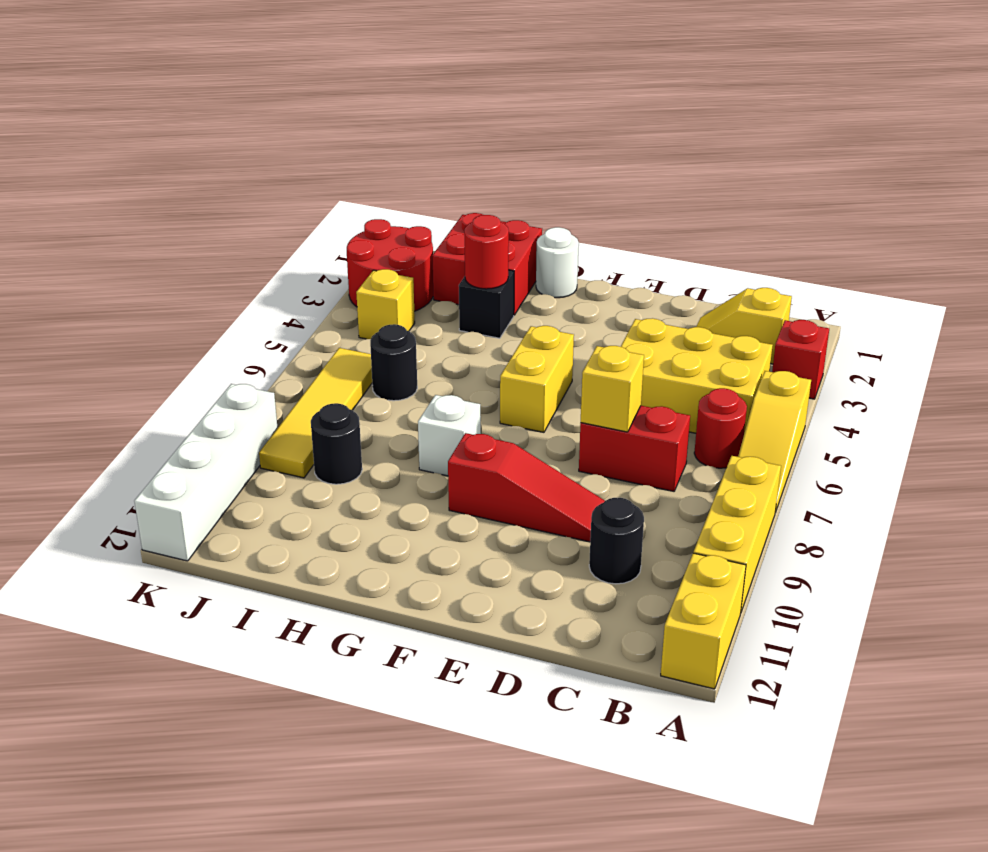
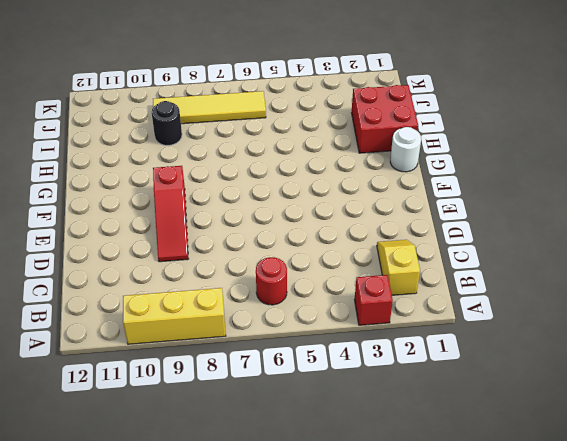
none -> yellow 1x3 slope [738,371,811,513]
none -> yellow 1x2 brick [661,553,746,689]
none -> yellow 2x3 brick [621,318,773,433]

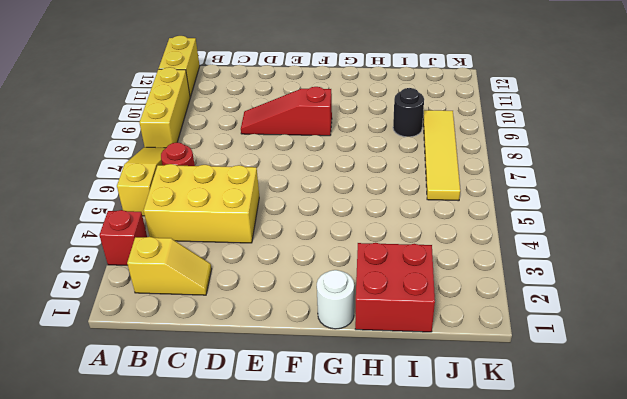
none -> red 1x2 brick [579,406,690,491]
none -> black 1x1 round brick [589,498,644,584]
none -> yellow 1x2 brick [500,326,574,432]

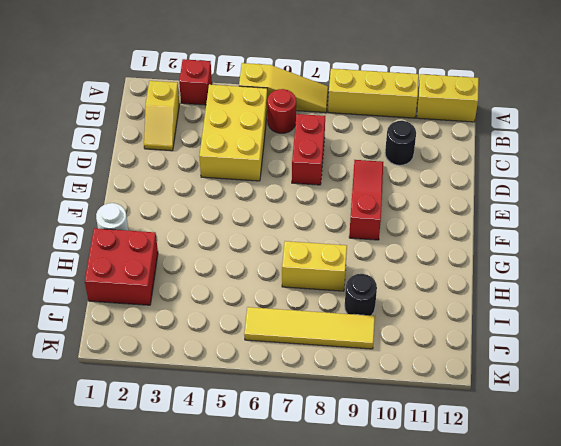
yellow 1x2 brick [282,241,347,291] -> yellow 1x2 brick moved to [500,326,574,432]
none -> white 1x1 brick [418,395,481,476]
none -> black 1x1 brick [459,270,514,338]
none -> black 1x1 round brick [370,324,417,401]

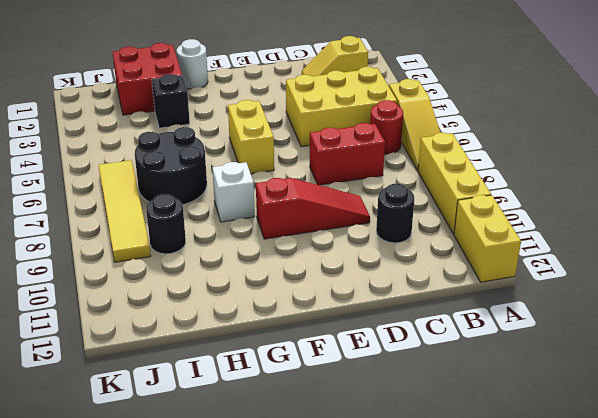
black 2x2 round brick [135,127,207,205] -> black 1x1 round brick [370,324,417,401]
none -> red 1x1 brick [772,320,829,399]
none -> red 2x2 round brick [347,219,433,311]
none -> yellow 1x1 brick [356,269,415,339]

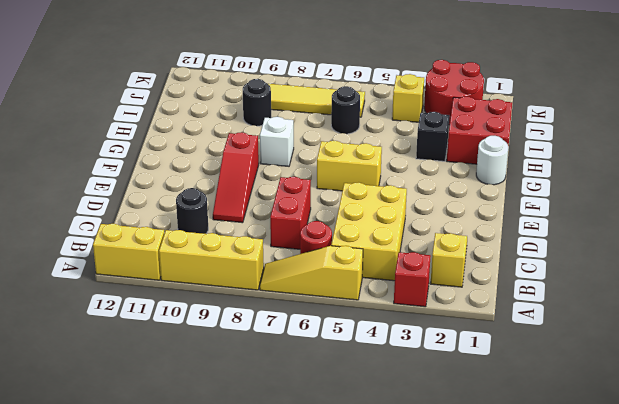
none -> white 1x4 brick [134,384,278,561]
none -> yellow 1x1 brick [581,346,644,432]
none -> red 1x1 round brick [464,215,509,289]

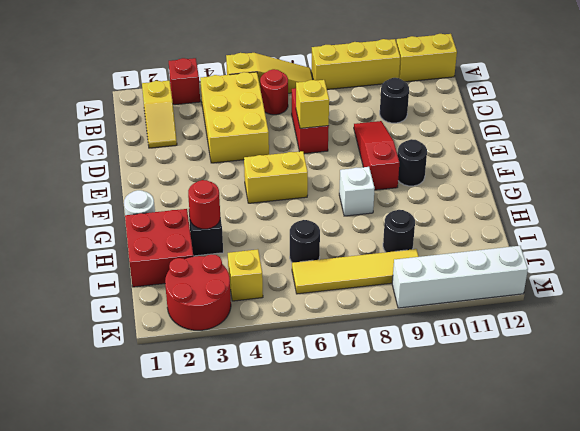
black 1x1 round brick [398,139,427,186] -> none

